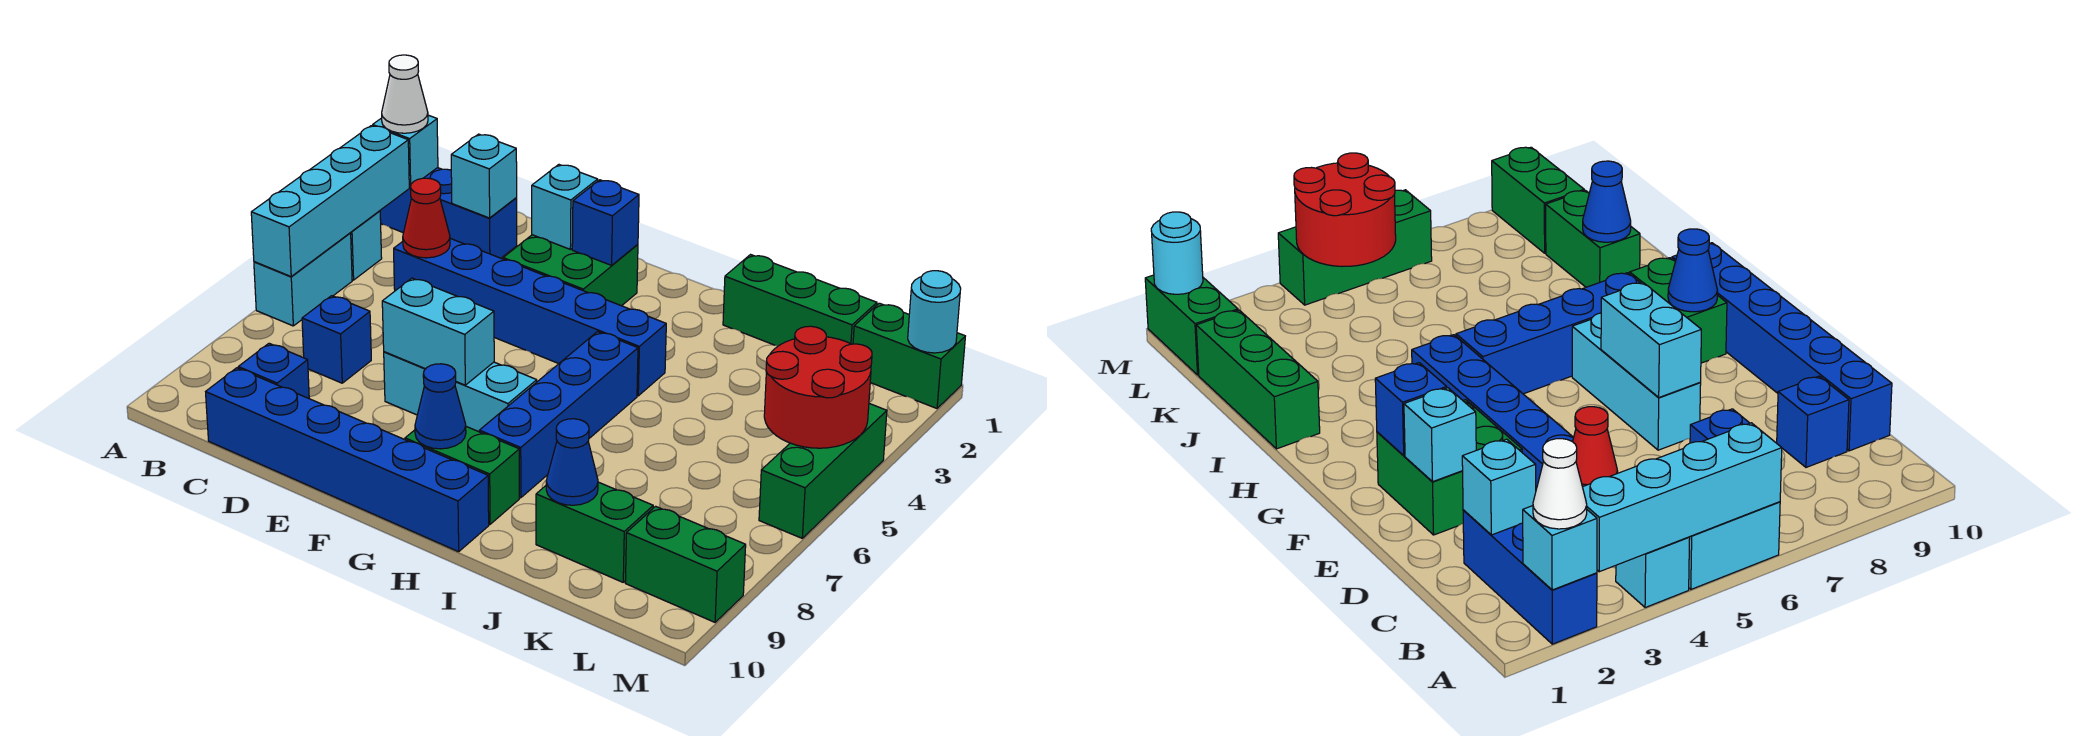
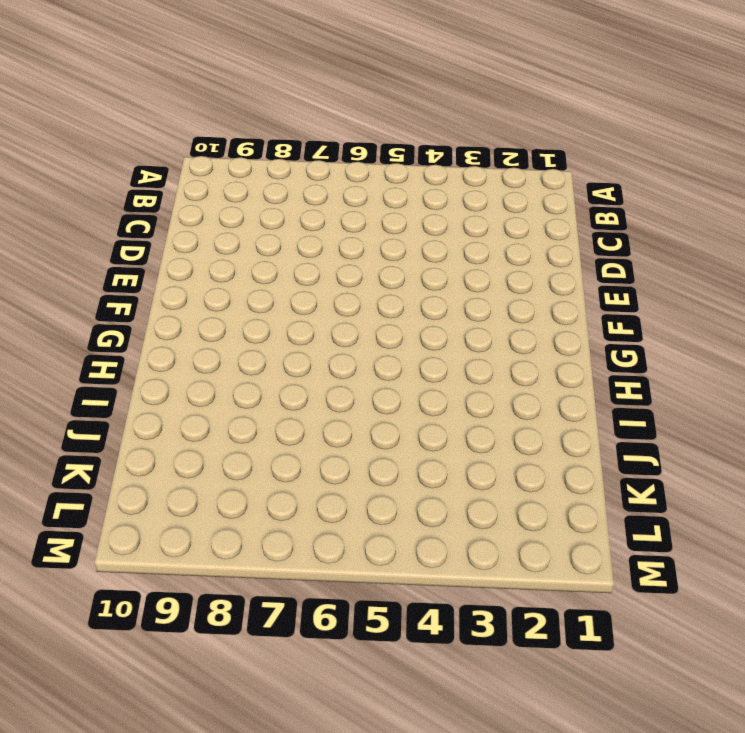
none -> blue 1x3 brick [380,168,517,258]
none -> cyan 1x1 brick [351,211,382,280]
none -> cyan 1x2 brick [254,233,352,326]

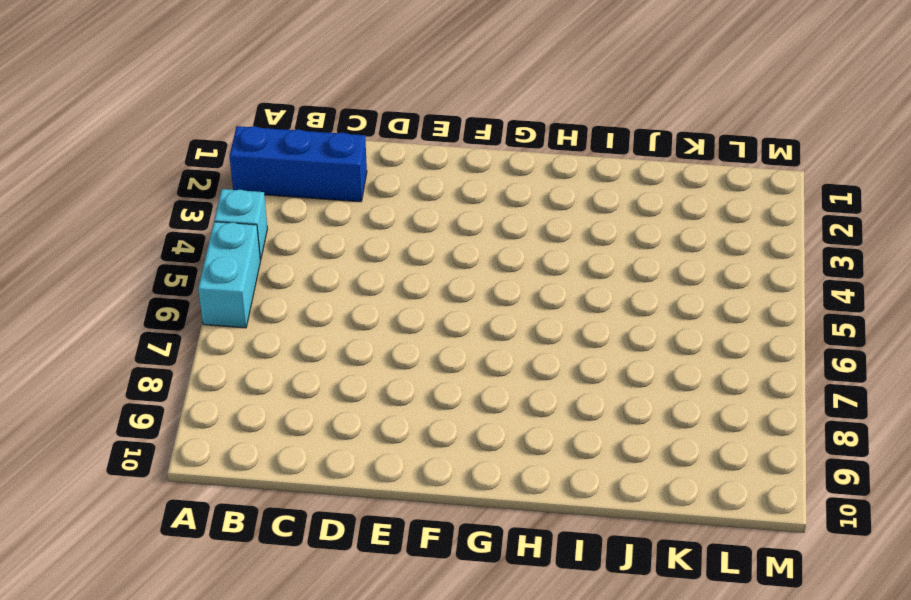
none -> blue 1x6 brick [394,238,666,396]
none -> blue 1x1 brick [302,296,371,383]
none -> blue 1x1 brick [238,343,309,398]

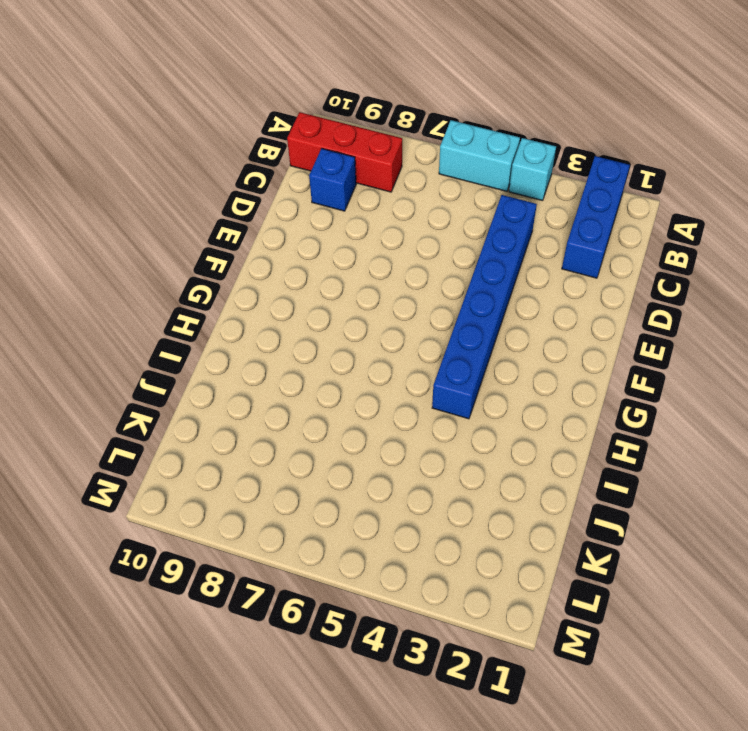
red 1x3 brick [287,112,402,192] -> none
none -> blue 1x1 brick [302,296,371,383]
none -> blue 1x6 brick [206,368,489,552]
none -> green 2x2 brick [503,235,638,306]

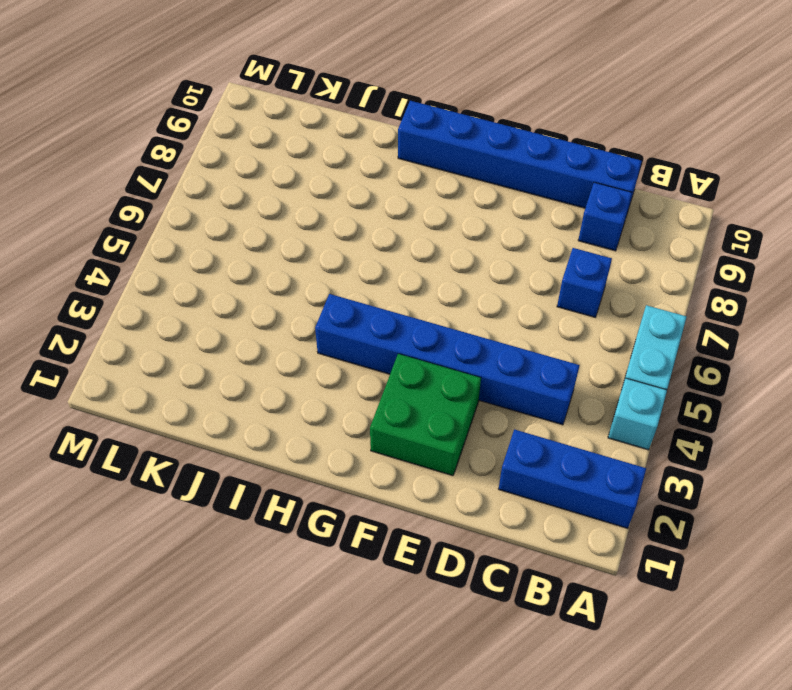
none -> cyan 1x3 brick [384,352,537,432]
none -> green 1x2 brick [405,427,519,524]
none -> blue 1x4 brick [479,332,638,498]

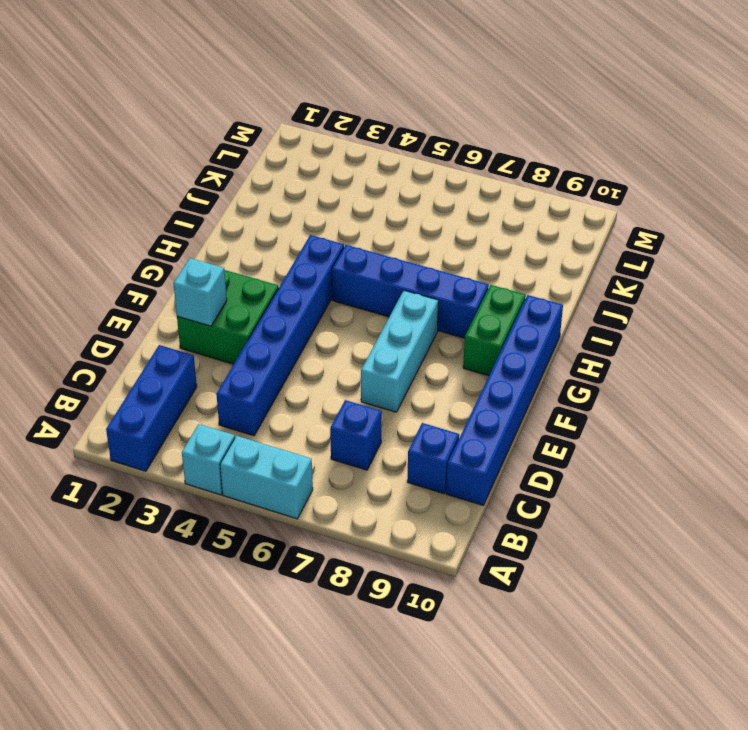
none -> green 1x3 brick [723,255,877,346]
none -> green 1x2 brick [536,482,653,582]
none -> green 1x2 brick [853,303,965,408]

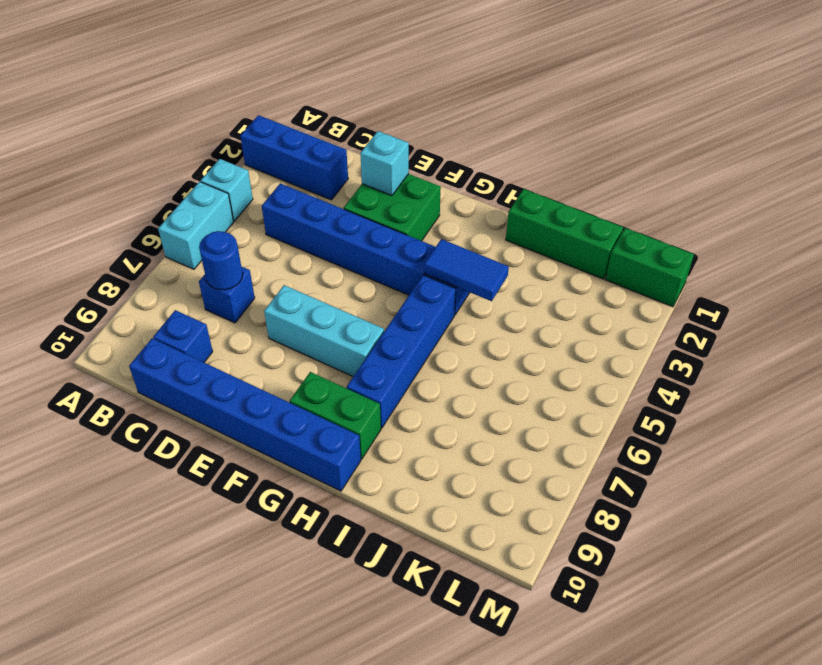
blue 1x1 round brick [199,231,243,290] -> none
blue 1x2 tile [424,239,509,301] -> none
none -> green 1x2 brick [536,482,653,582]
none -> green 1x2 brick [626,506,746,622]
none -> green 1x3 brick [759,404,887,538]

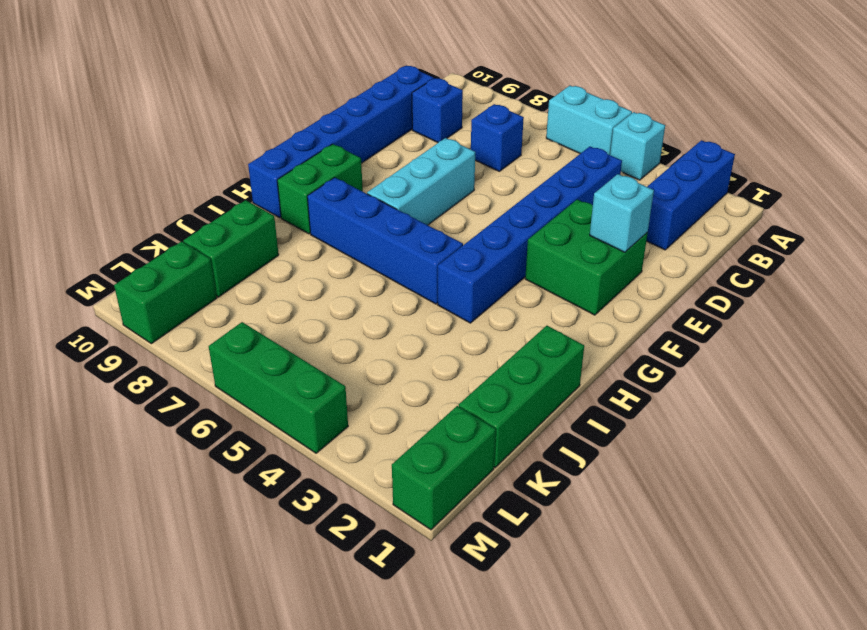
none -> cyan 1x1 brick [373,115,438,187]
none -> cyan 1x4 brick [251,126,409,276]
none -> cyan 1x1 brick [451,134,517,218]

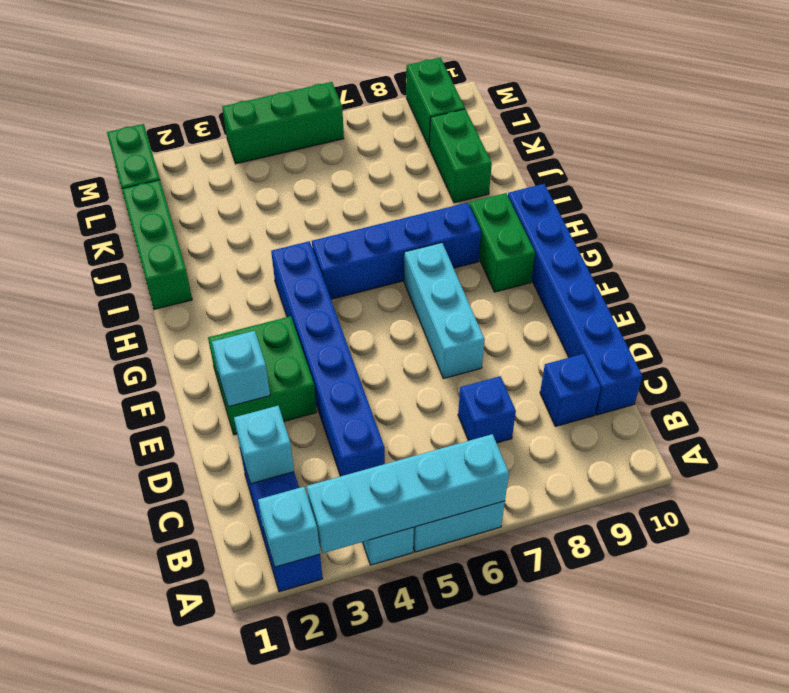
none -> red 1x1 cone [403,178,450,258]
none -> cyan 1x2 brick [382,278,494,385]
none -> blue 1x1 brick [572,180,639,265]

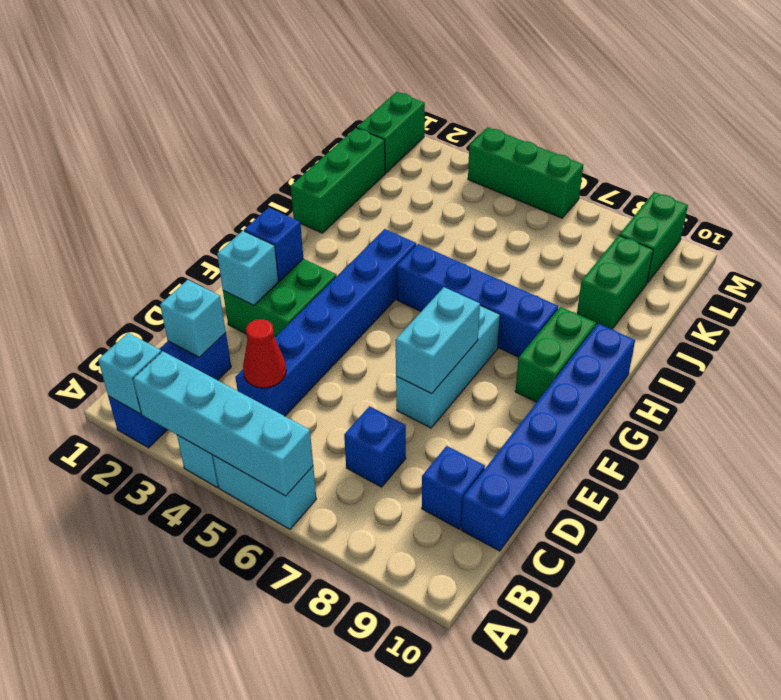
none -> blue 1x1 cone [415,364,466,449]
none -> blue 1x1 cone [546,419,598,505]
none -> red 2x2 round brick [764,326,872,448]

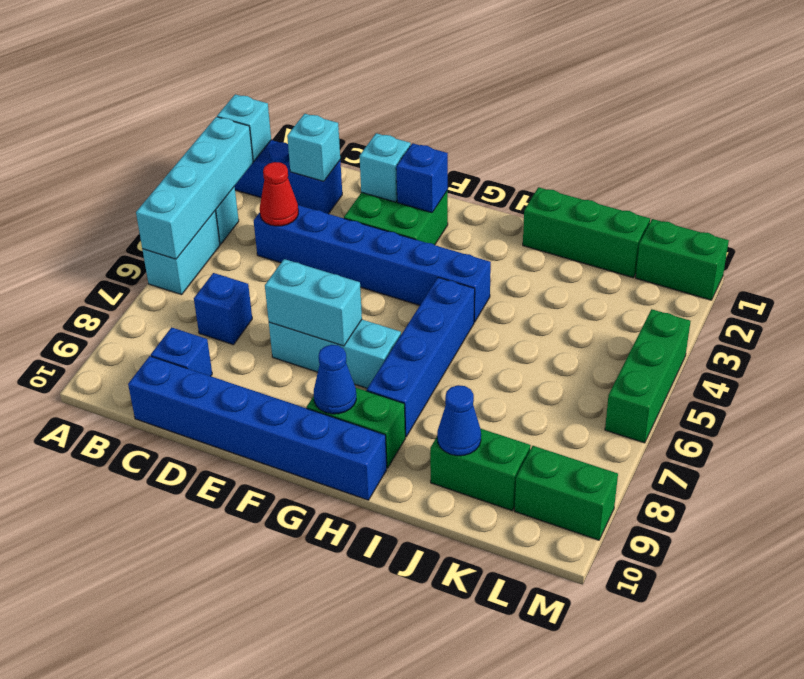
none -> red 2x2 round brick [764,326,872,448]
none -> cyan 1x1 round brick [908,271,961,353]
none -> white 1x1 cone [382,55,428,133]

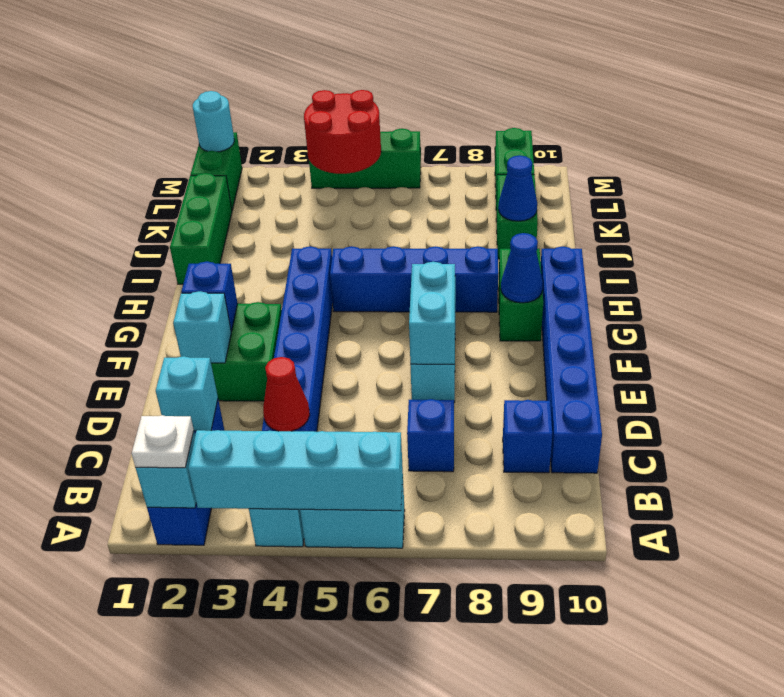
white 1x1 plate [132,415,194,468] -> white 1x1 cone [382,55,428,133]

